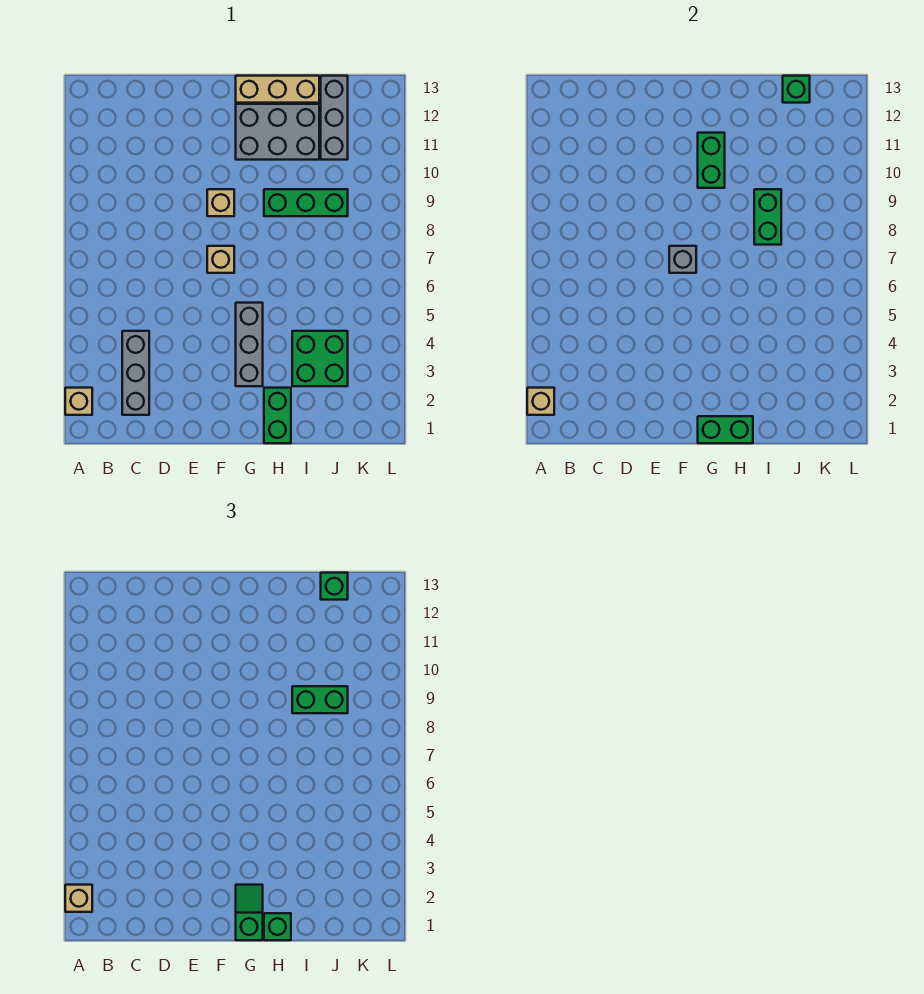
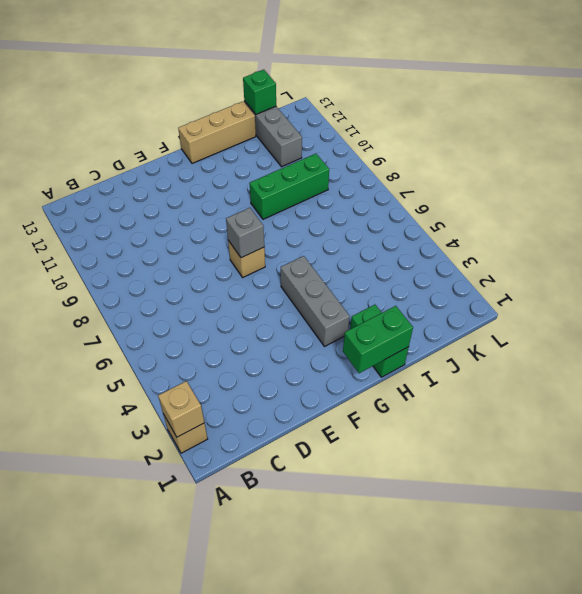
none -> grey 1x3 brick [122,331,149,415]
none -> tan 1x1 brick [207,189,234,216]
none -> grey 2x3 brick [236,104,319,160]

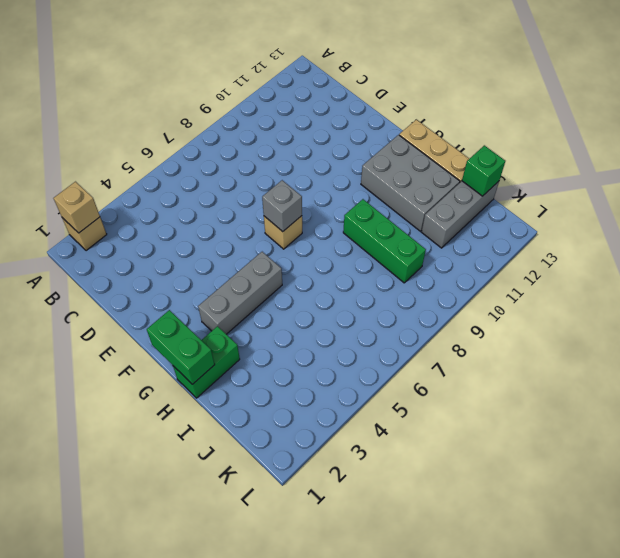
none -> grey 1x3 brick [122,331,149,415]
none -> tan 1x1 brick [207,189,234,216]
none -> green 2x2 brick [292,331,348,386]

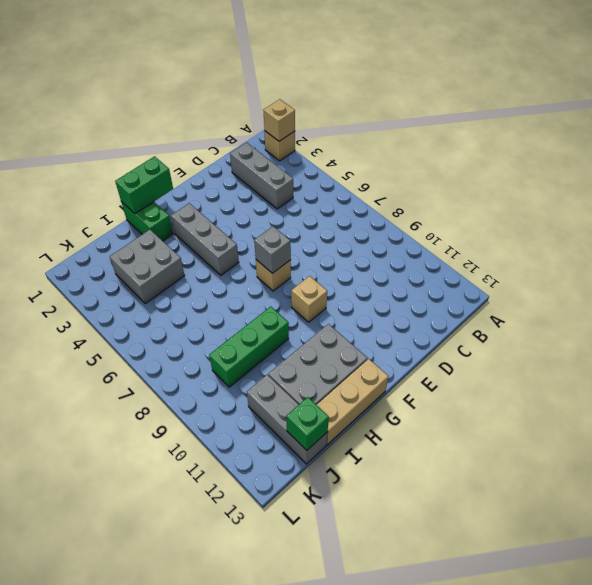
grey 2x2 brick [110,230,185,304] -> green 2x2 brick [292,331,348,386]
none -> green 1x2 brick [698,133,725,188]
none -> green 1x2 brick [754,189,781,245]
none -> tan 1x1 brick [65,885,92,912]

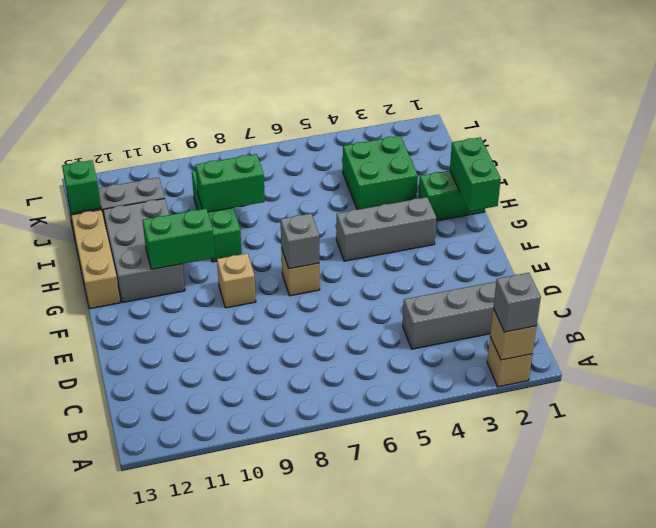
grey 1x1 brick [493,273,541,332] -> tan 1x1 brick [65,885,92,912]
none -> green 1x2 slope [236,885,263,940]
none -> green 1x1 brick [264,913,291,940]
none -> green 1x2 brick [292,686,348,713]

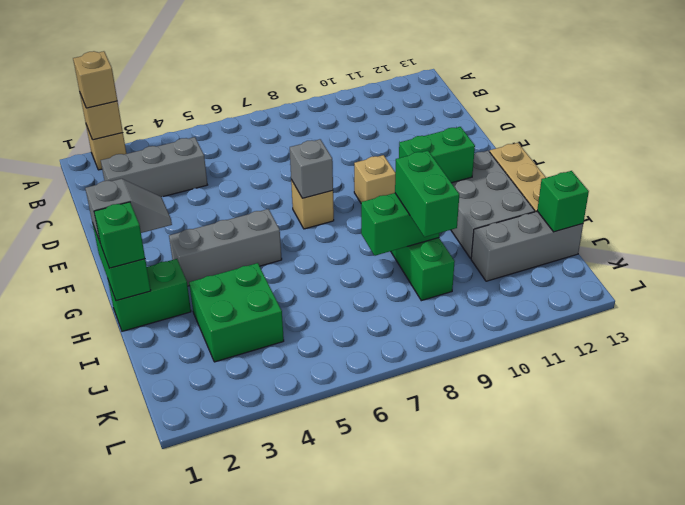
grey 1x2 slope [85,179,172,241] -> green 1x2 slope [236,885,263,940]
none -> green 1x1 brick [321,573,348,600]

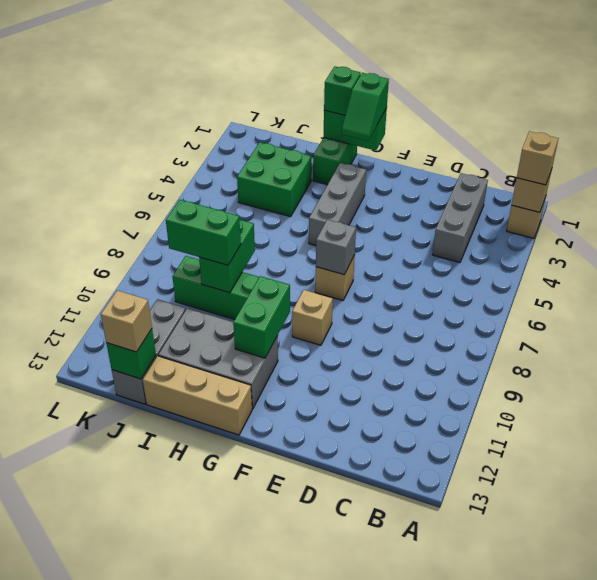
tan 1x1 brick [101,290,152,352] -> green 1x1 brick [321,573,348,600]

